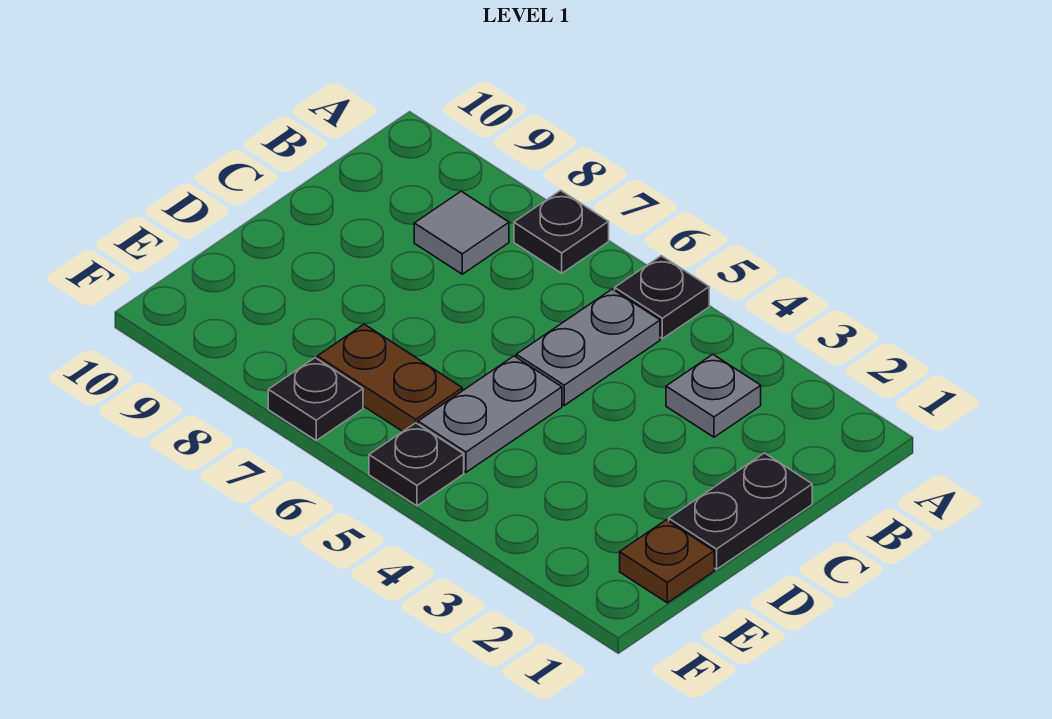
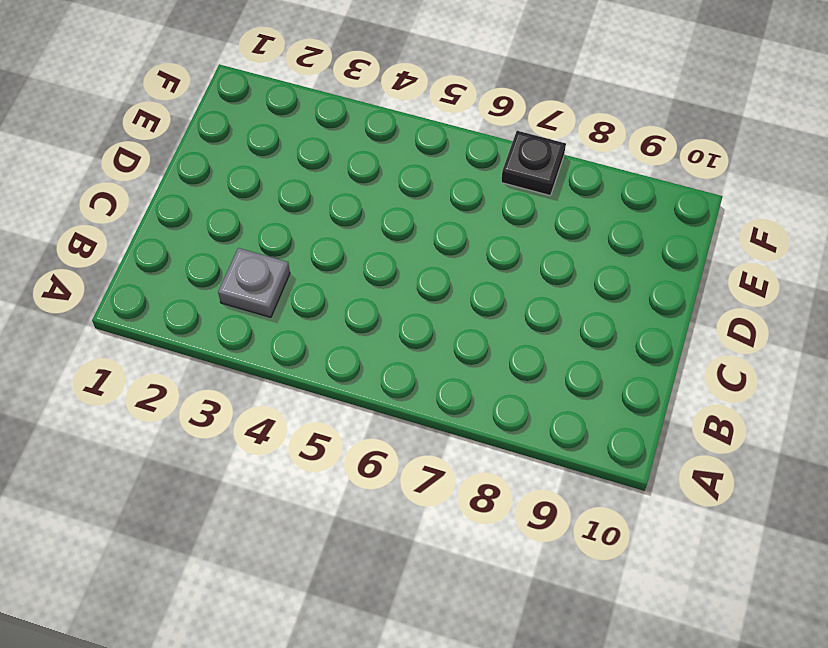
none -> black 1x1 plate [615,256,709,339]
none -> black 1x1 plate [514,190,609,273]

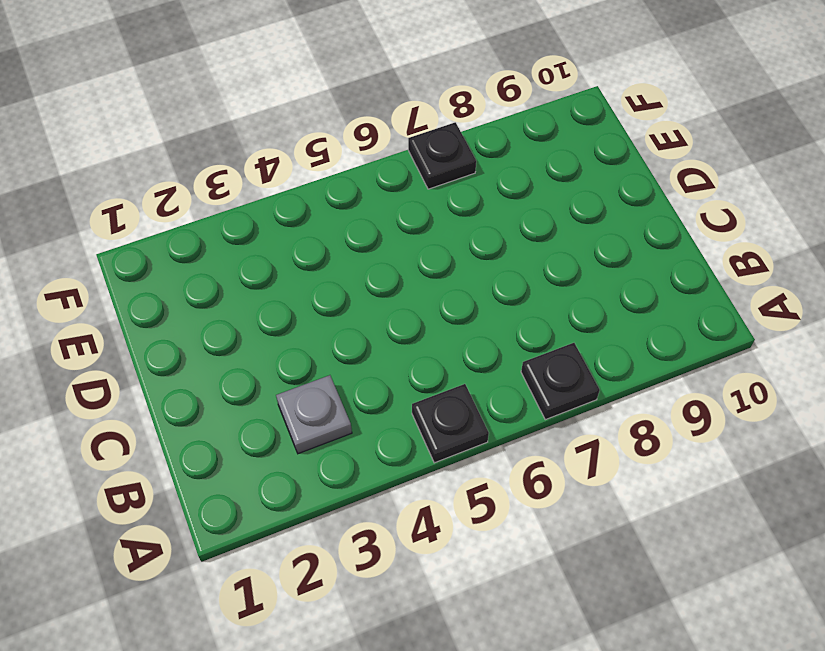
none -> grey 1x2 plate [516,289,660,405]
none -> grey 1x1 tile [414,191,509,274]

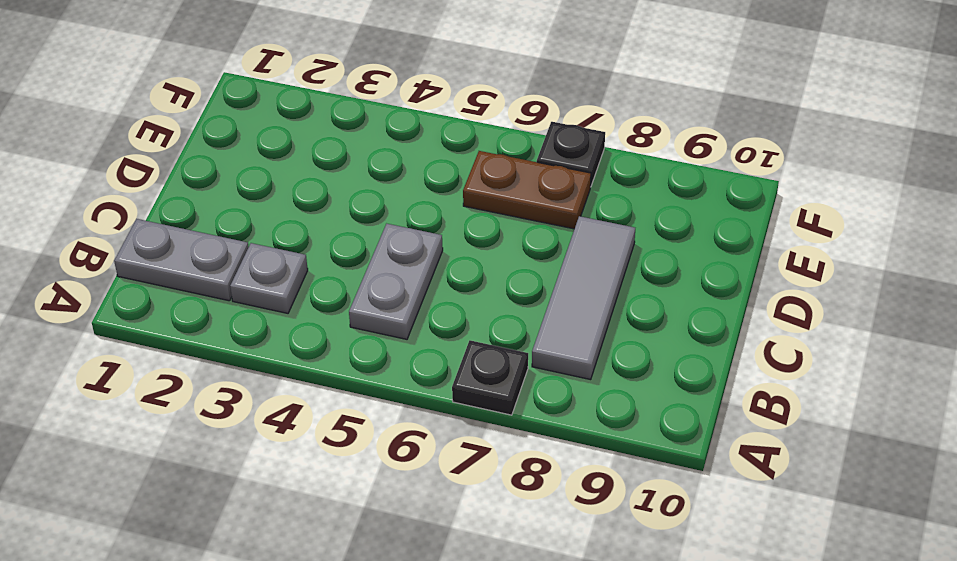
grey 1x2 plate [114,219,249,301] -> grey 1x2 plate turned to [418,356,562,472]
grey 1x3 tile [532,216,635,380] -> grey 1x1 tile [414,191,509,274]
none -> black 1x1 plate [615,256,709,339]
none -> black 1x2 plate [669,453,812,569]

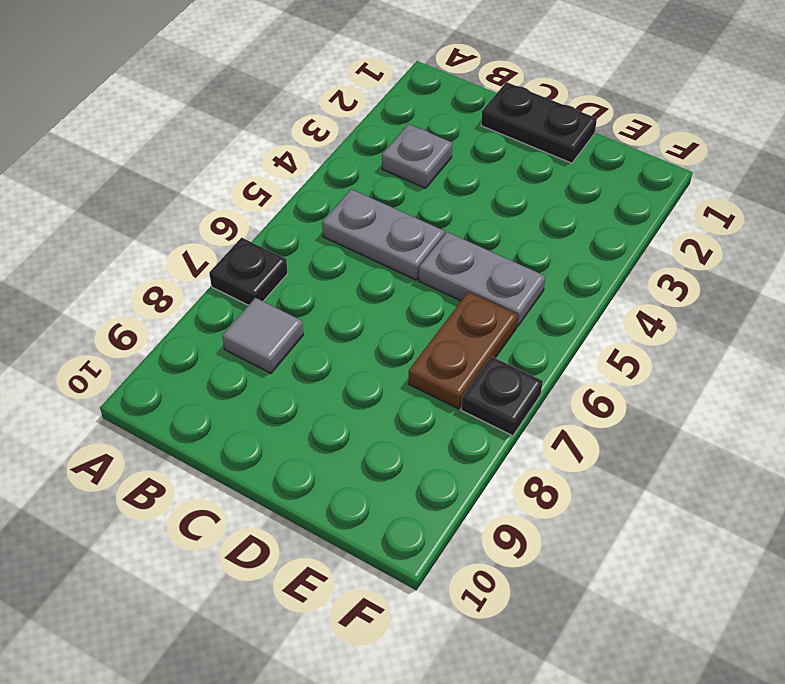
none -> black 1x1 plate [615,256,709,339]
none -> brown 1x1 plate [620,520,714,603]

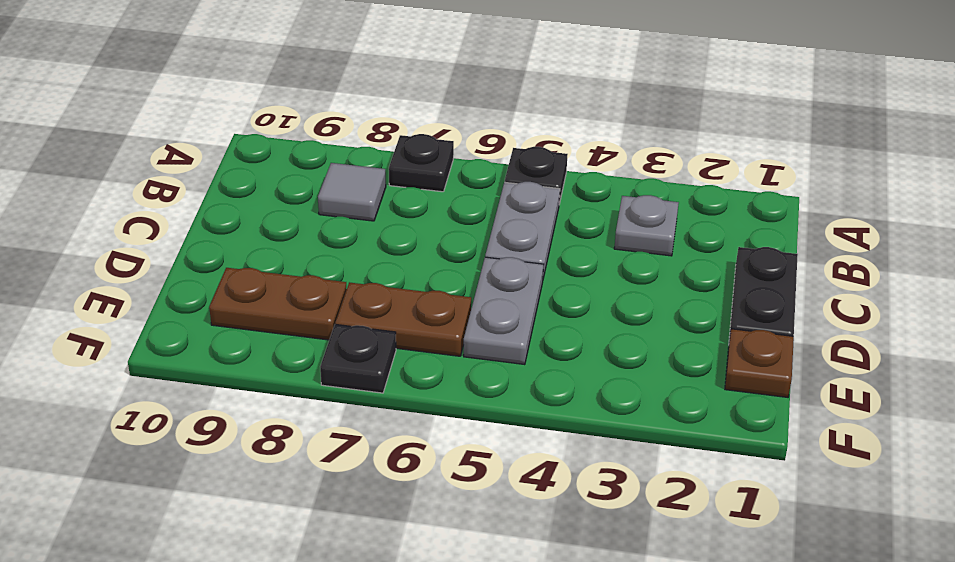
brown 1x2 plate [209,268,347,340] -> none
none -> black 1x1 plate [369,423,464,506]

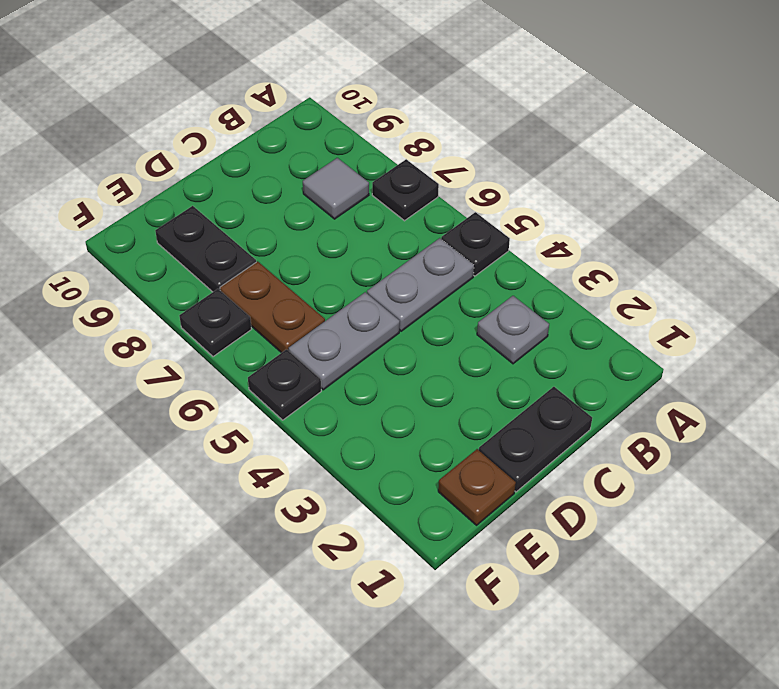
black 1x2 plate [155,206,256,292] -> none

